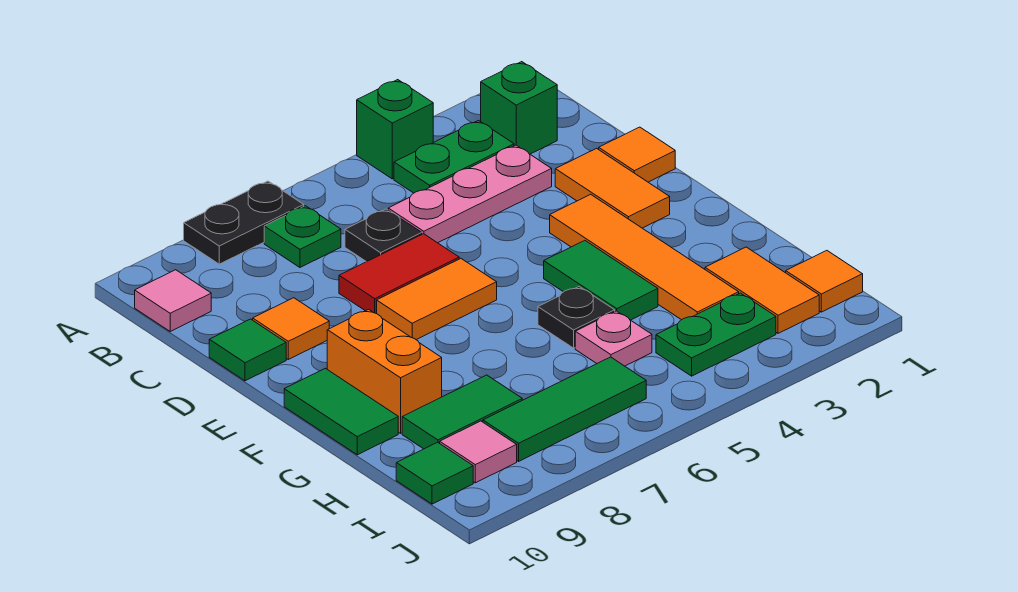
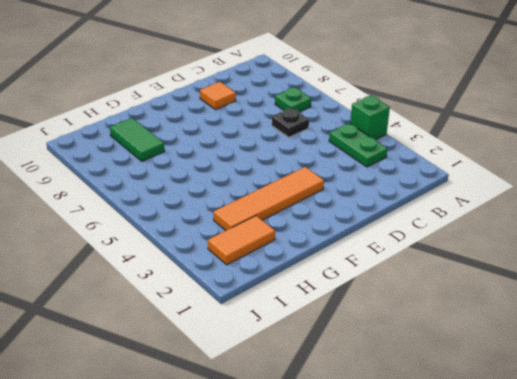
none -> black 1x2 plate [184,181,304,264]
none -> green 1x1 brick [481,62,557,154]
none -> pink 1x1 tile [135,270,211,331]

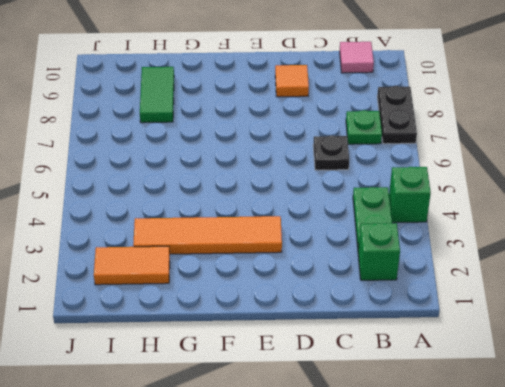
none -> pink 1x3 plate [388,145,552,243]
none -> orange 1x1 tile [599,127,675,182]
none -> orange 1x2 tile [555,148,670,228]

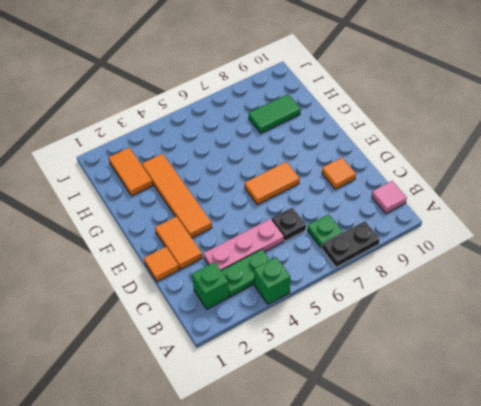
none -> red 1x2 tile [339,234,459,314]
none -> green 1x1 tile [209,319,286,381]
none -> green 1x2 tile [544,241,658,320]

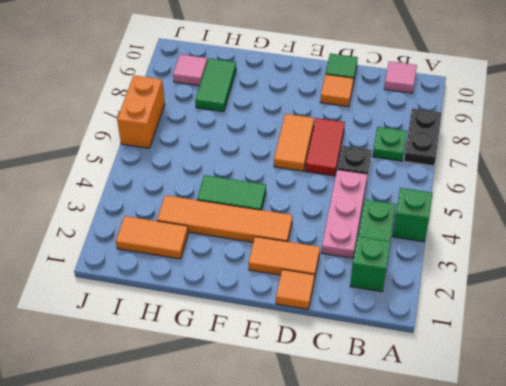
orange 1x2 brick [117,75,165,148] -> orange 1x2 brick turned to [327,310,442,433]
none -> green 1x2 tile [284,368,398,455]
none -> black 1x1 plate [538,287,615,348]
none -> pink 1x1 plate [575,311,652,366]

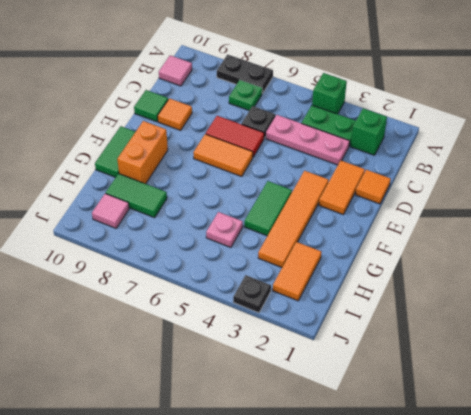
black 1x1 plate [233,275,271,313] -> black 1x1 plate moved to [538,287,615,348]
none -> orange 1x1 tile [786,251,863,312]
none -> green 1x2 plate [656,293,776,376]
none -> green 1x3 tile [483,357,646,461]

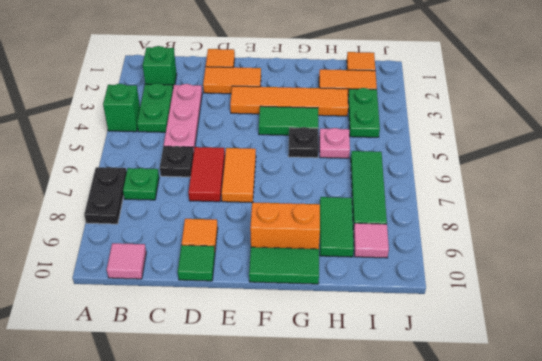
none -> green 1x1 tile [396,442,473,504]

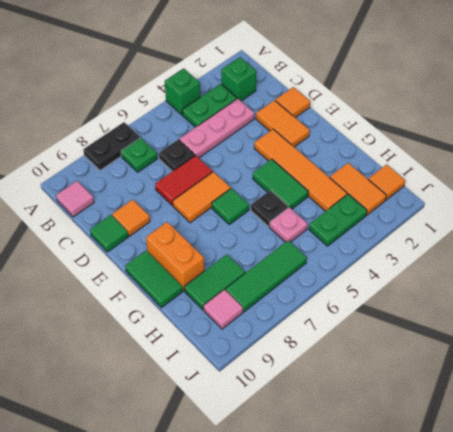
green 1x1 tile [212,188,249,224] -> green 1x1 tile moved to [396,442,473,504]

